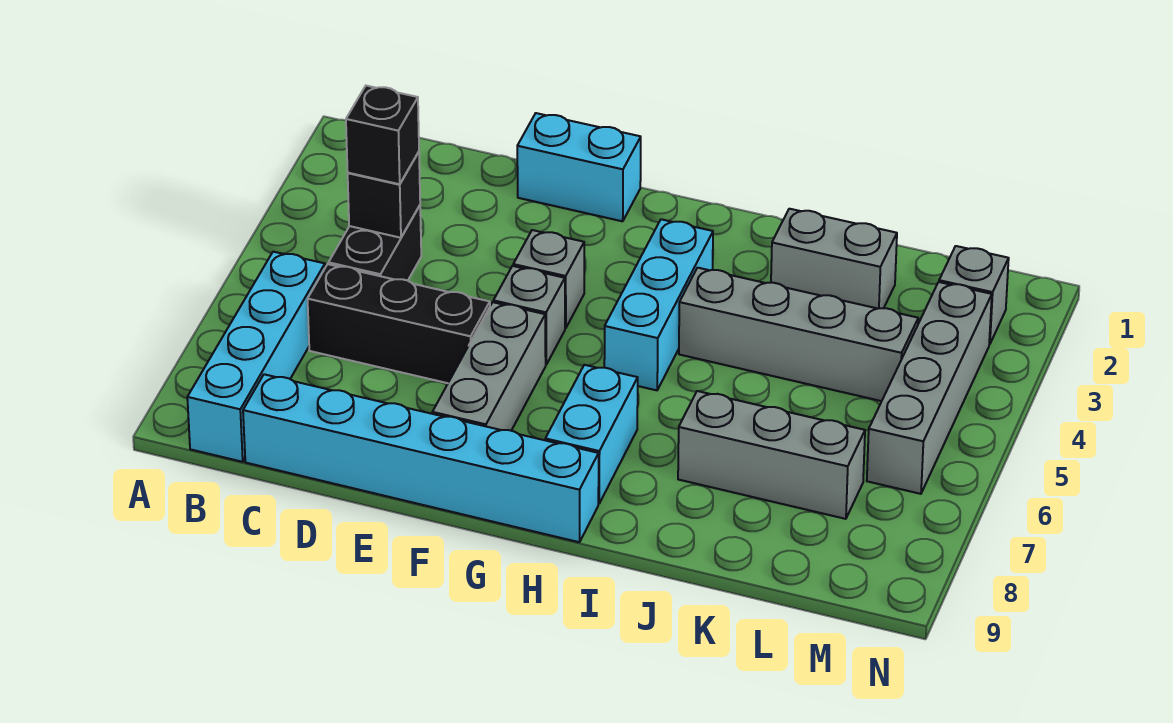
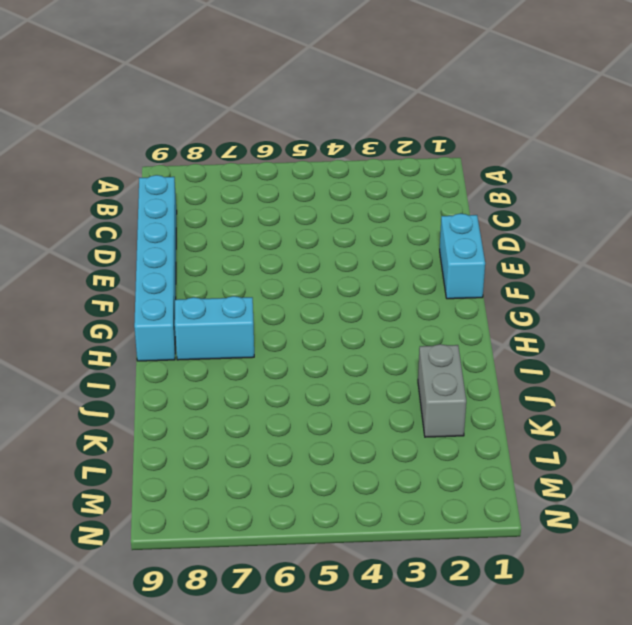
none -> cyan 1x4 brick [187,252,325,462]
none -> black 1x2 brick [328,206,421,281]
none -> black 1x3 brick [308,264,490,383]

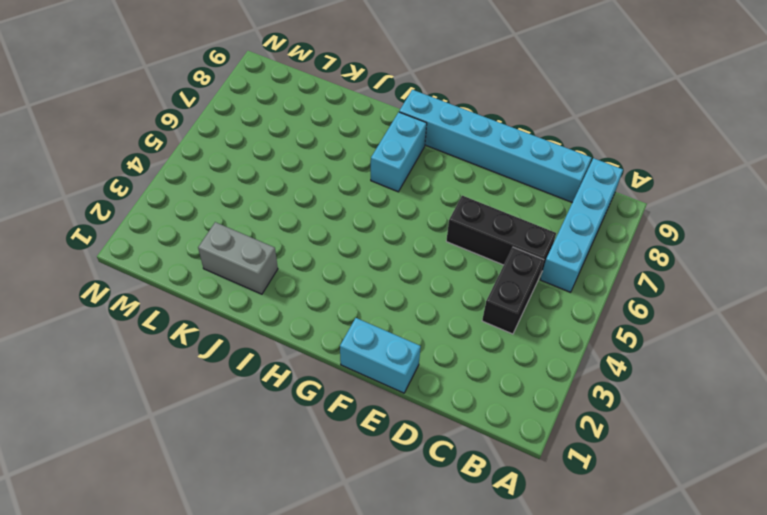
none -> grey 1x1 brick [513,230,584,328]
none -> grey 1x1 brick [493,266,565,364]
none -> grey 1x3 brick [432,302,546,431]

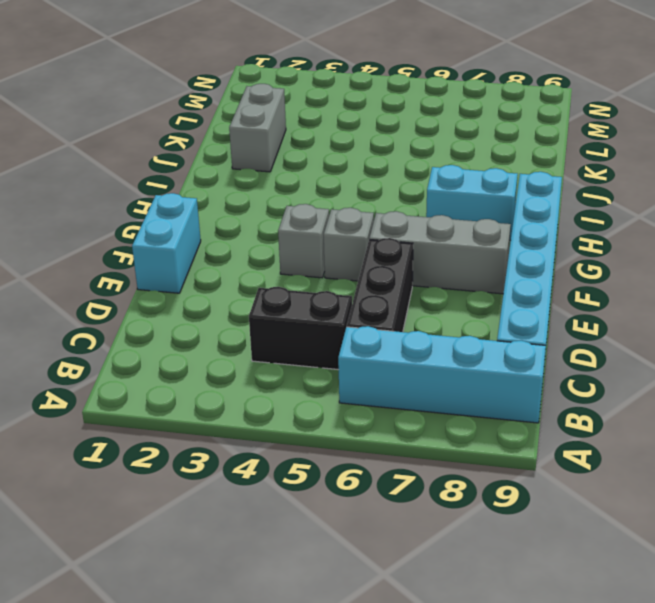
none -> cyan 1x3 brick [604,219,713,390]
none -> grey 1x4 brick [679,268,918,401]
none -> grey 1x3 brick [678,391,865,519]

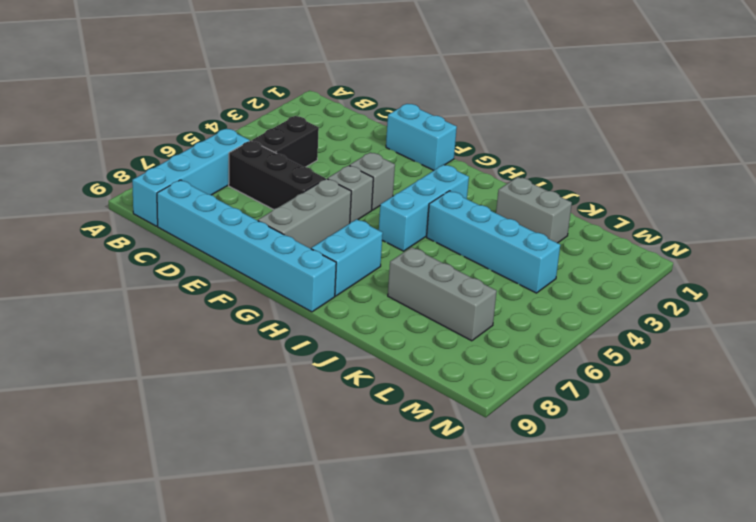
cyan 1x4 brick [427,191,560,293] -> grey 1x4 brick [679,268,918,401]
none -> grey 1x1 brick [939,246,1009,344]
none -> grey 1x4 brick [867,282,992,494]
none -> black 1x1 brick [348,152,420,238]

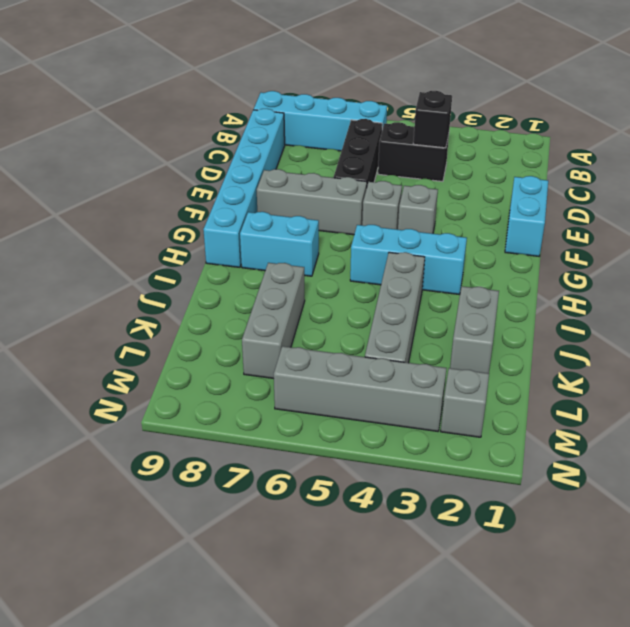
none -> black 1x1 brick [346,86,419,184]

